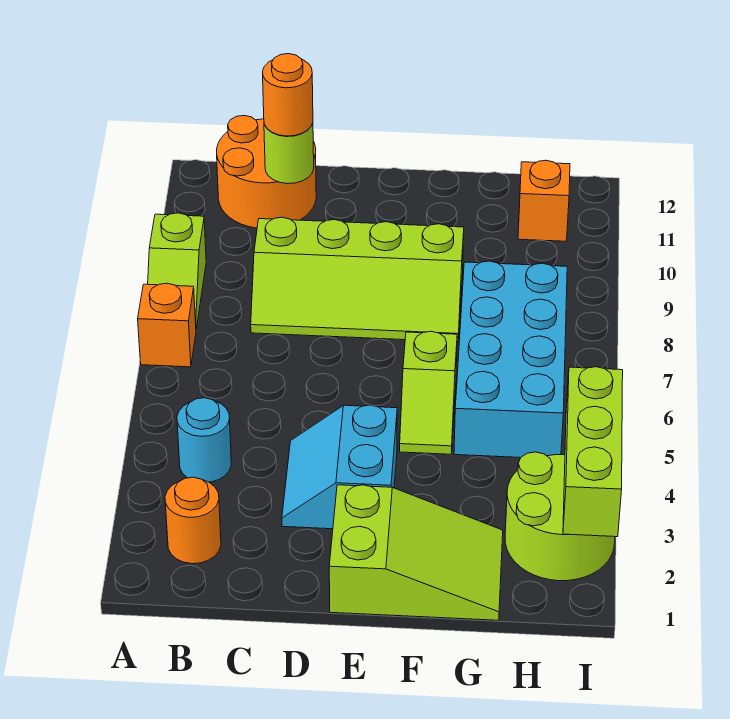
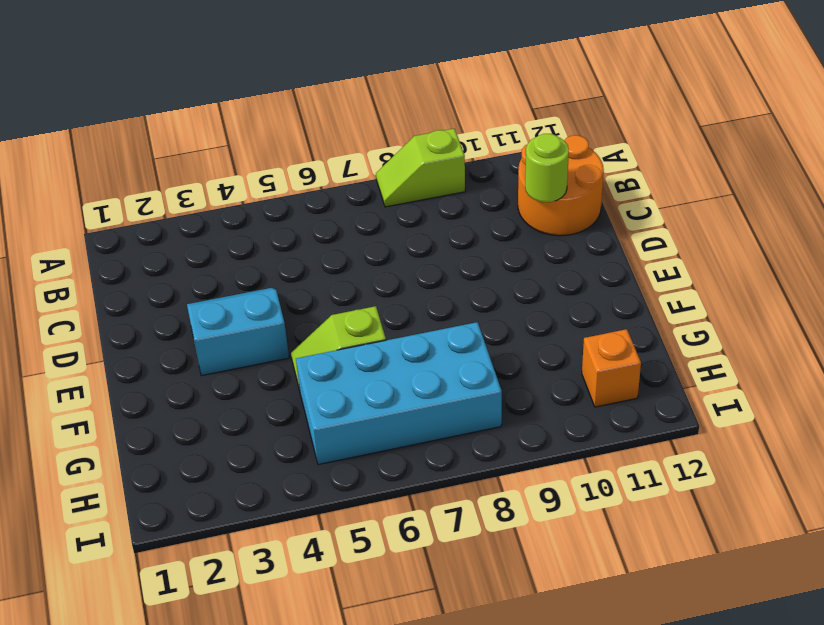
none -> orange 1x1 brick [138,283,196,367]
none -> orange 1x1 round brick [165,477,221,564]
none -> cyan 1x1 round brick [177,398,231,482]

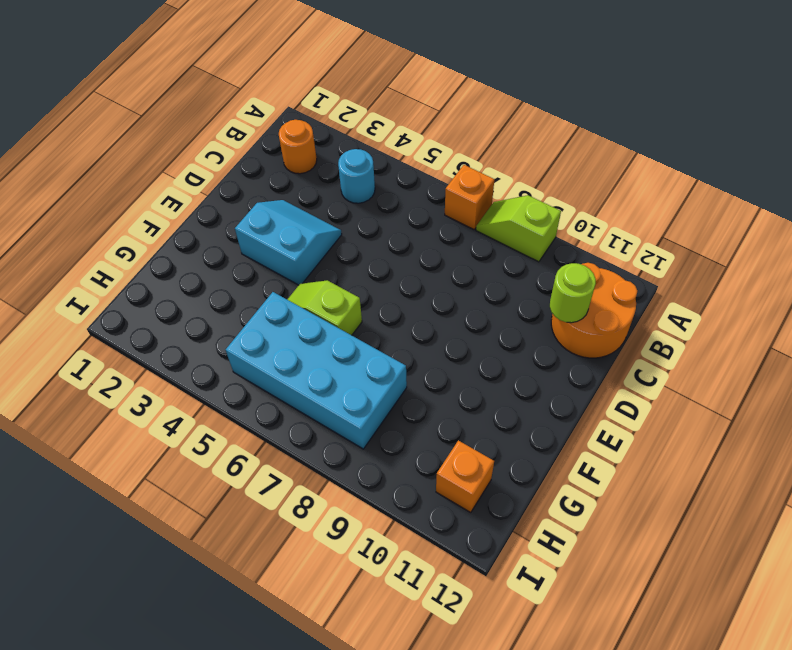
none -> lime 2x4 slope [251,217,464,342]
none -> lime 2x3 slope [329,485,503,620]
none -> lime 2x2 round brick [505,452,615,581]

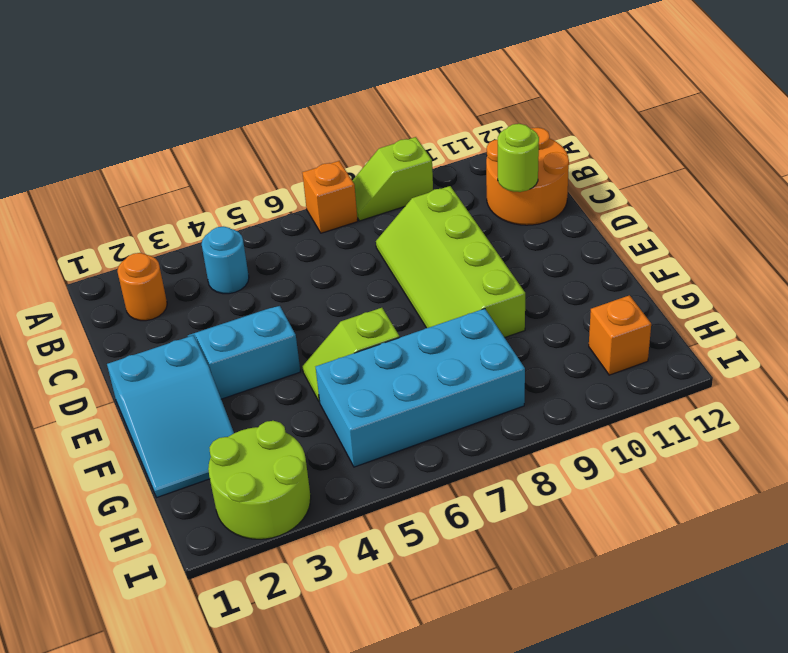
cyan 2x3 slope [107,335,234,497] -> lime 2x3 slope [329,485,503,620]
none -> lime 1x3 brick [563,367,623,537]
none -> orange 1x1 round brick [263,54,313,136]

